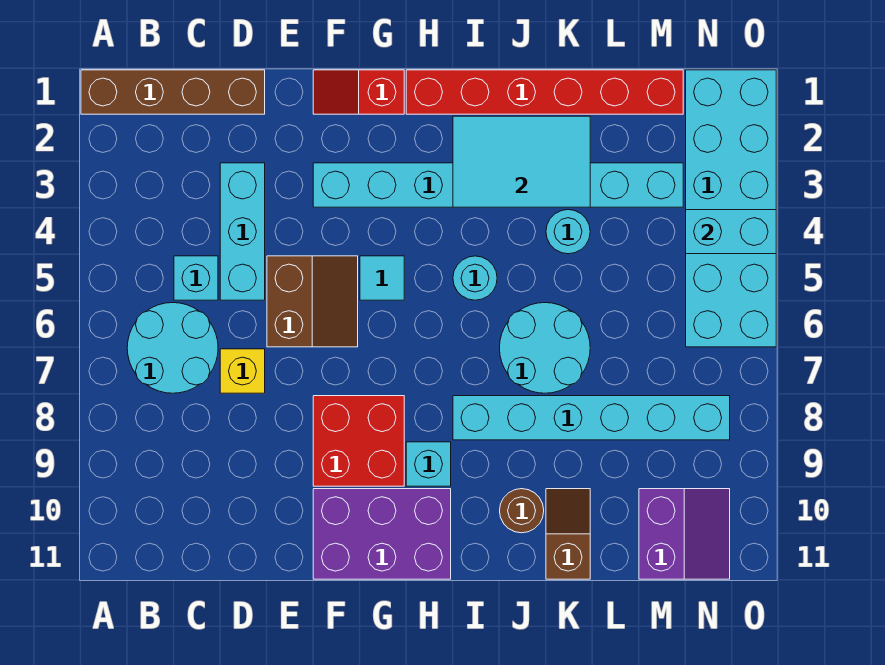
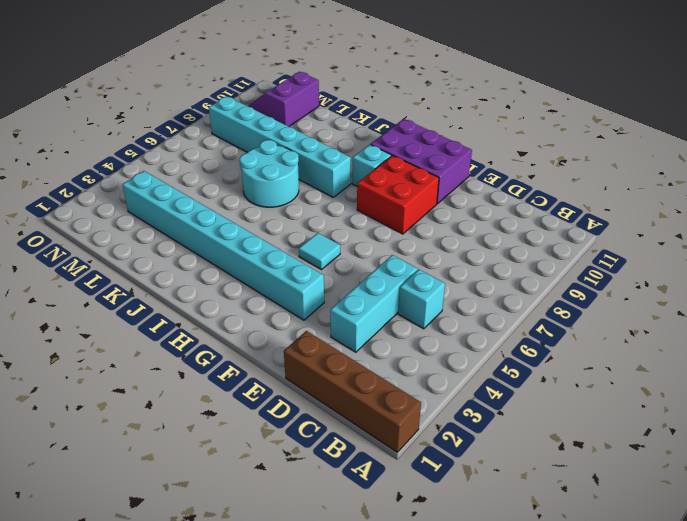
none -> cyan 2x2 round brick [127,303,218,393]
none -> yellow 1x1 brick [220,349,265,393]
none -> brown 2x2 slope [267,256,358,347]

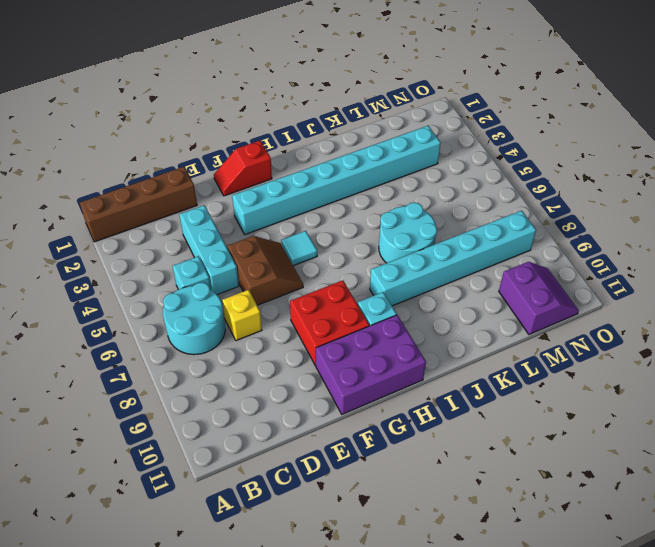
none -> red 1x6 brick [406,70,683,114]
none -> cyan 1x1 round brick [453,256,497,300]
none -> brown 1x1 round brick [500,489,544,533]

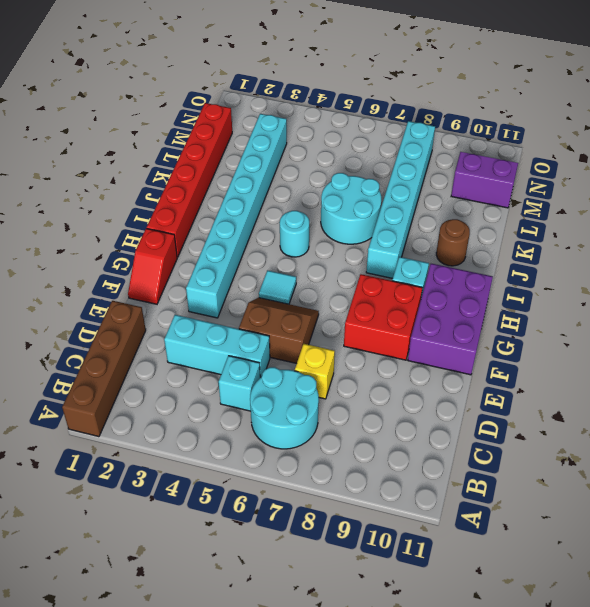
none -> cyan 1x1 round brick [546,210,590,254]
none -> brown 1x2 slope [546,489,590,579]
none -> cyan 2x6 brick [686,70,776,347]

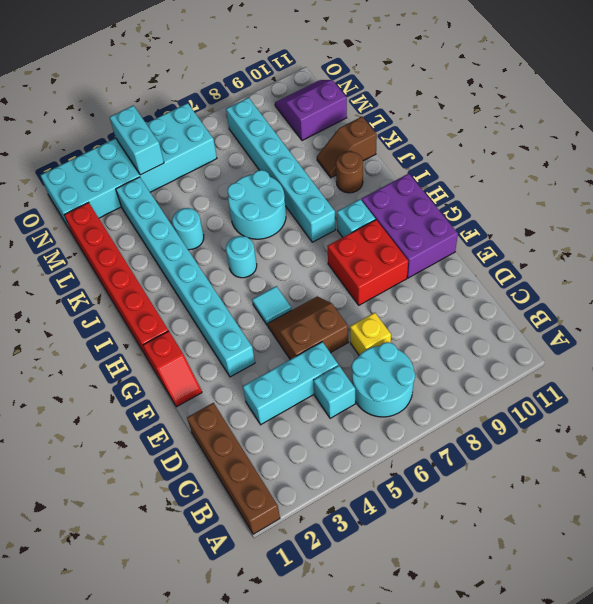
none -> cyan 2x3 tile [453,116,590,207]

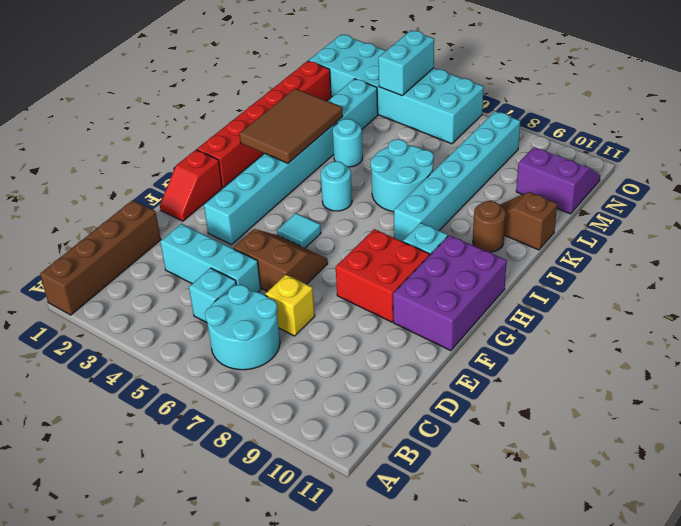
brown 2x3 tile [239,89,343,163] -> cyan 2x3 tile [453,116,590,207]

